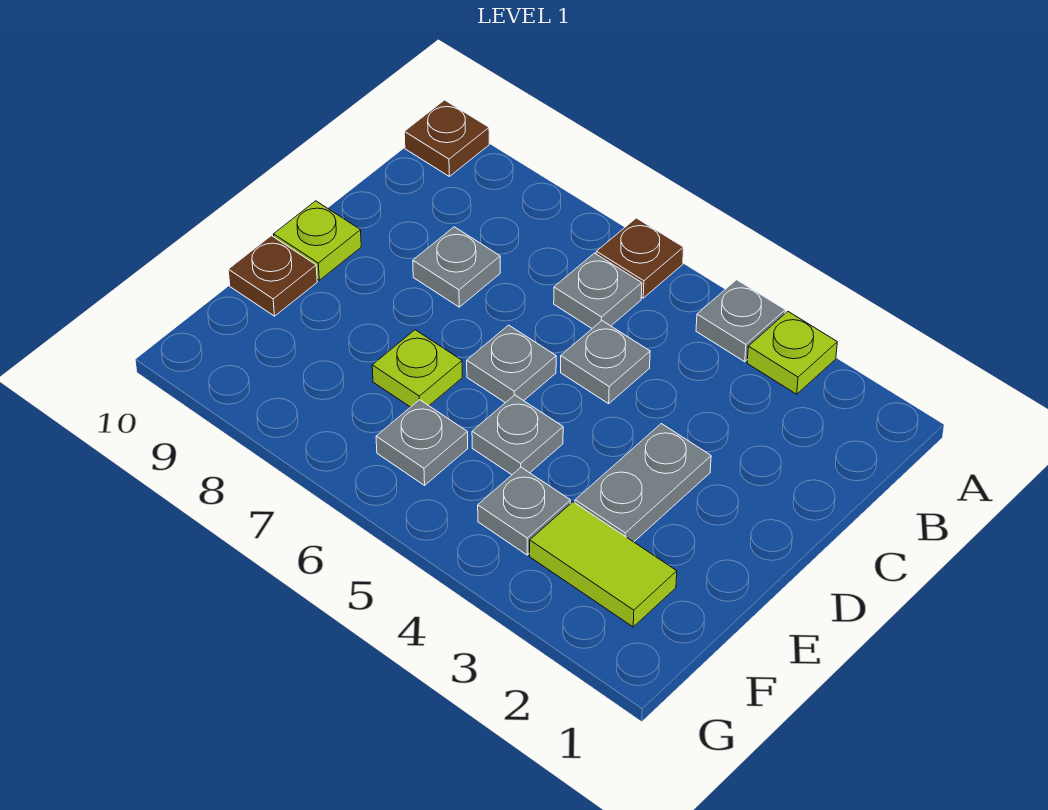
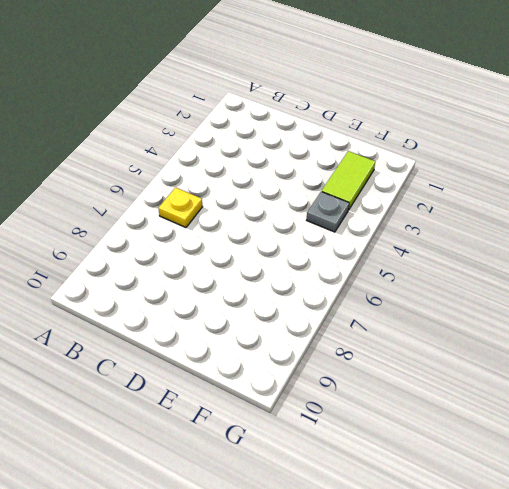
yellow 1x1 plate [158,188,203,227] -> grey 1x1 plate [554,253,642,328]
none -> lime 1x1 plate [747,312,837,394]
none -> grey 1x1 plate [696,280,785,362]
none -> brown 1x1 plate [596,218,684,298]

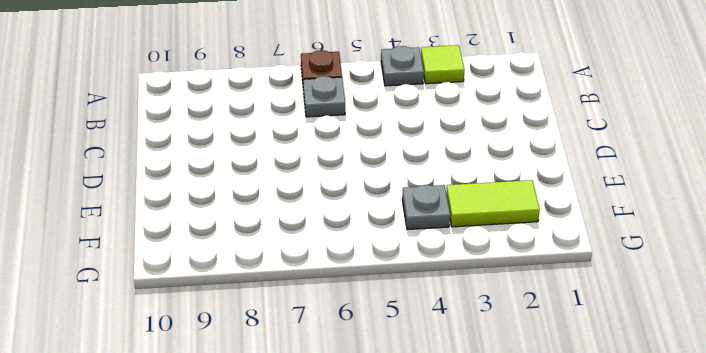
lime 1x1 tile [421,45,464,84] -> lime 1x1 plate [747,312,837,394]
none -> brown 1x1 plate [404,100,489,176]
none -> grey 1x1 plate [561,321,650,404]
none -> grey 1x1 plate [413,227,500,307]

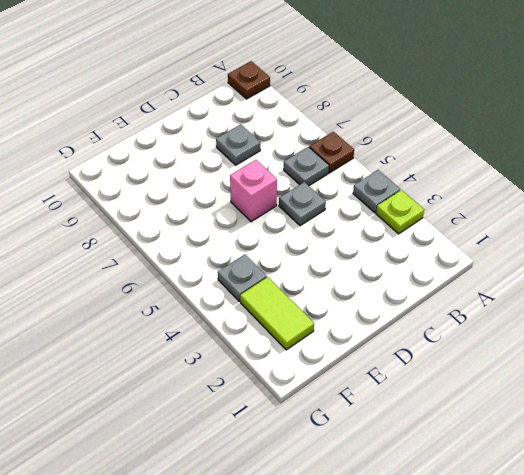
pink 1x1 brick [230,160,277,222] -> grey 1x1 plate [467,325,556,403]
none -> grey 1x2 plate [575,424,711,542]
none -> lime 1x1 plate [274,201,361,280]
none -> grey 1x1 plate [472,395,563,475]

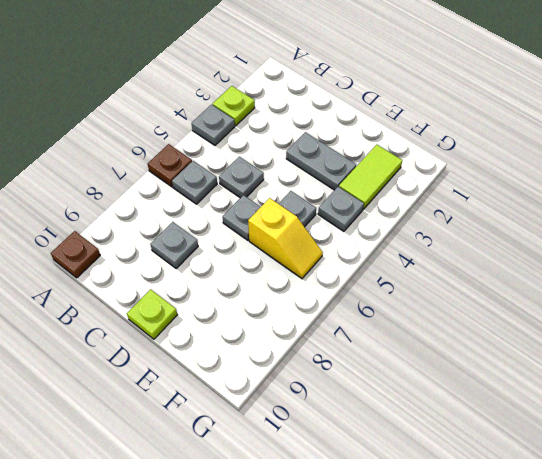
yellow 1x2 slope [248,198,323,278] -> grey 1x1 plate [376,400,468,485]
none -> lime 1x1 plate [372,330,462,407]
none -> brown 1x1 plate [228,236,317,316]

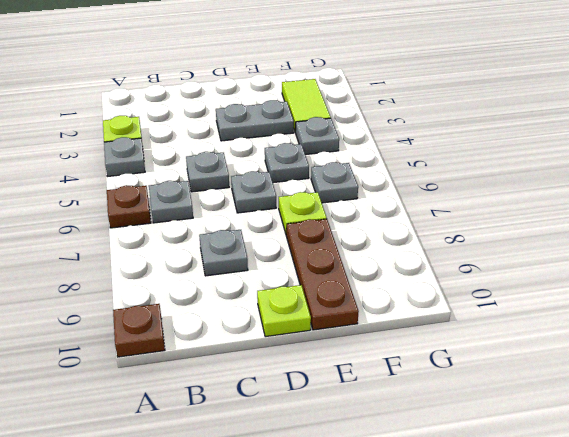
brown 1x3 plate [286,219,359,330] -> brown 1x1 plate [228,236,317,316]

